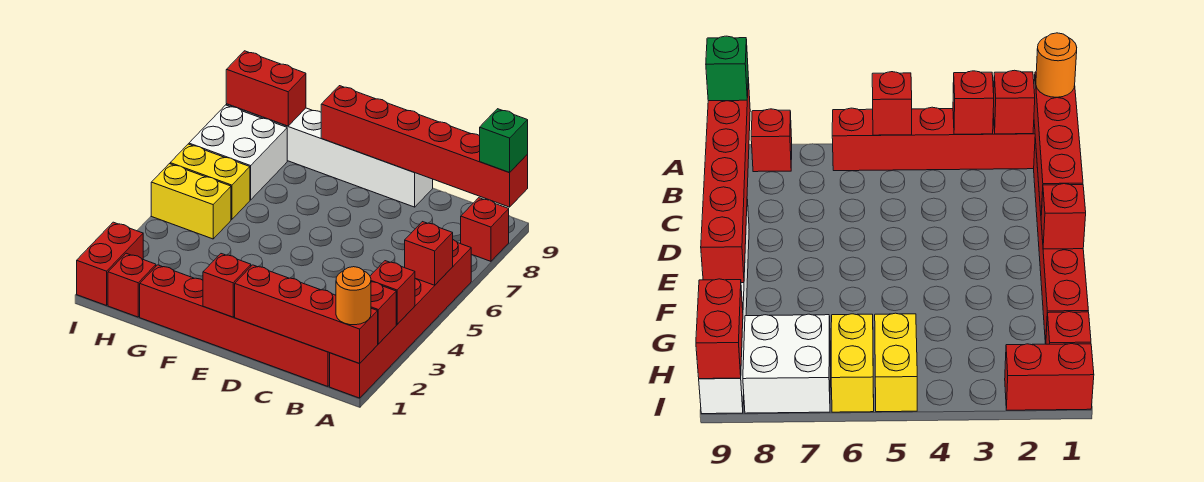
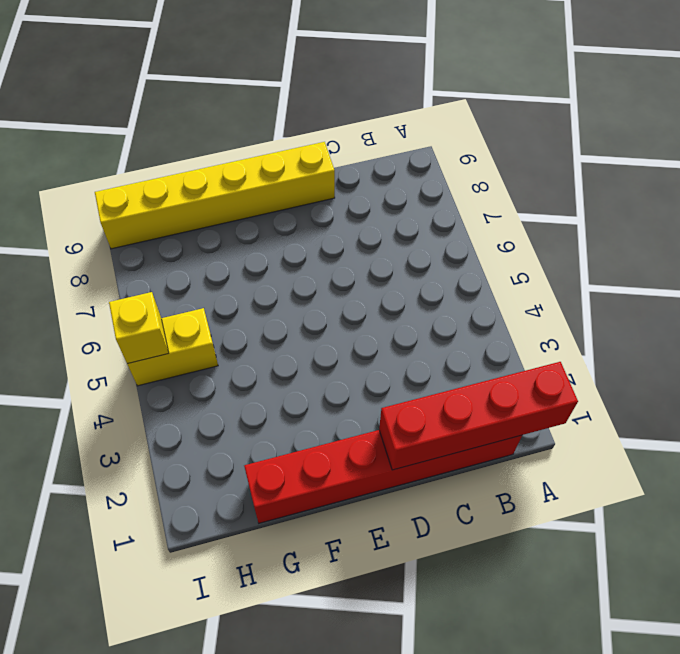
yellow 1x6 brick [95,142,335,249] -> white 1x6 brick [226,104,433,207]
yellow 1x1 brick [109,292,169,364] -> none
none -> red 1x6 brick [330,240,471,398]
none -> red 1x1 brick [461,198,509,261]
none -> red 1x1 brick [108,253,156,317]

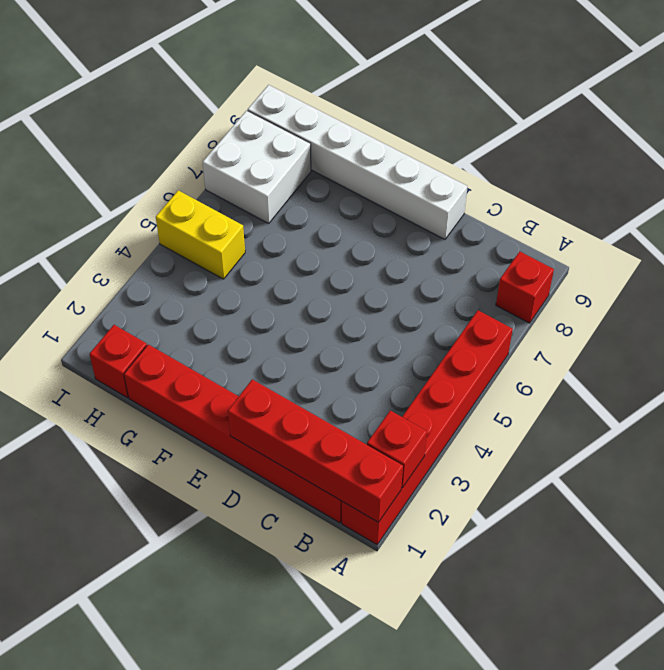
none -> yellow 1x2 brick [170,144,250,219]
none -> red 1x2 brick [77,222,143,306]
none -> red 1x1 brick [370,261,415,324]

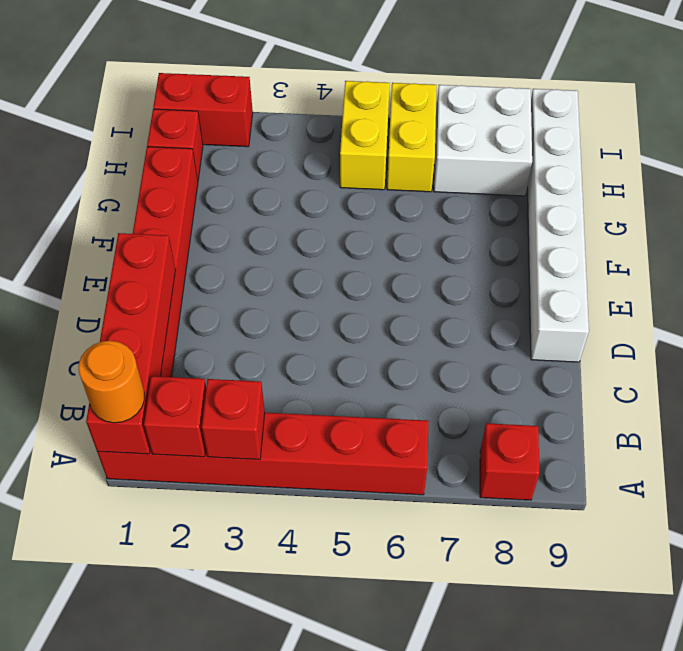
none -> red 1x1 brick [405,222,453,285]
none -> red 1x6 brick [321,86,528,207]
none -> red 1x1 brick [203,254,251,317]

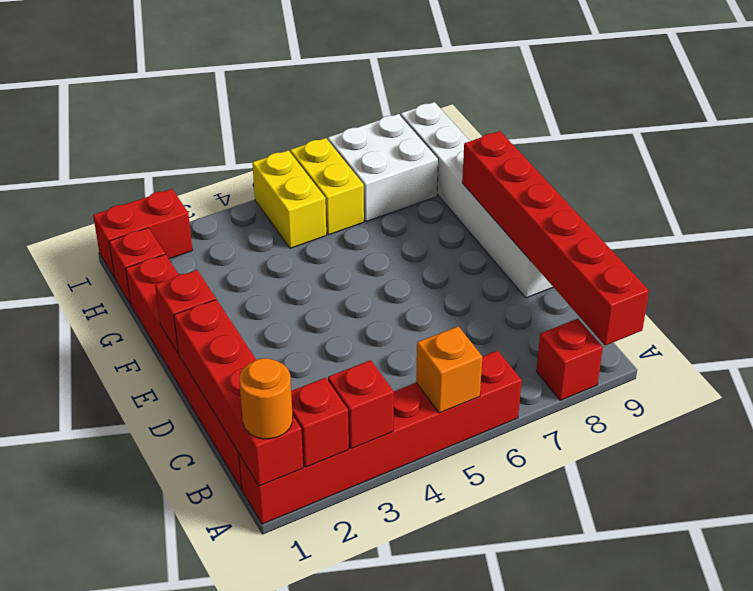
orange 1x1 brick [416,326,482,413] -> red 1x1 brick [405,222,453,285]
none -> red 1x2 brick [226,51,306,126]
none -> green 1x1 brick [480,109,528,173]

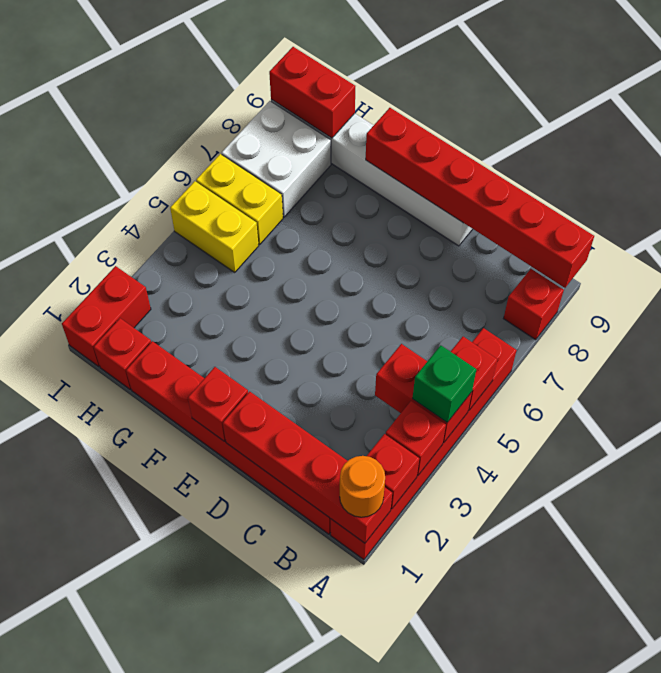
red 1x2 brick [375,344,472,443] -> none
green 1x1 brick [412,345,476,422] -> green 1x1 brick moved to [480,109,528,173]

